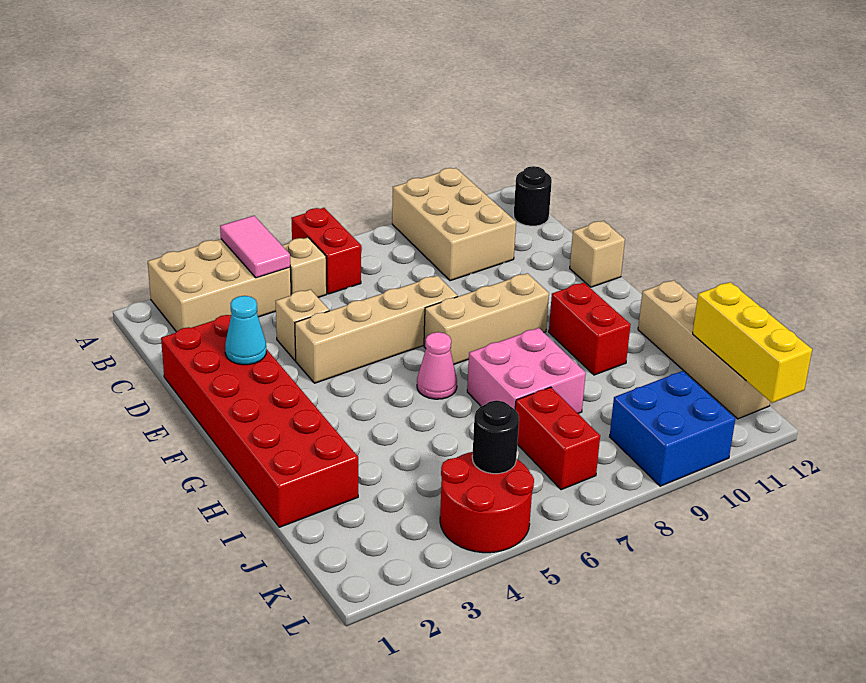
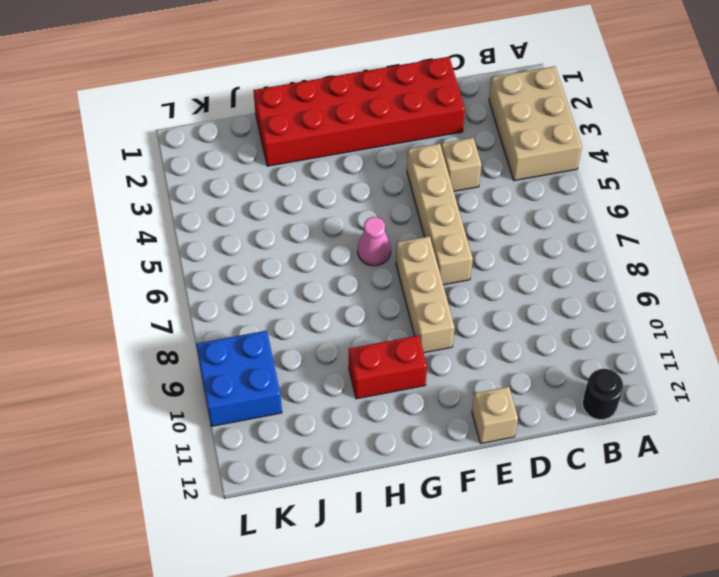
none -> red 1x2 brick [291,208,361,294]
none -> tan 2x3 brick [392,168,516,281]
none -> tan 1x1 brick [282,238,327,298]

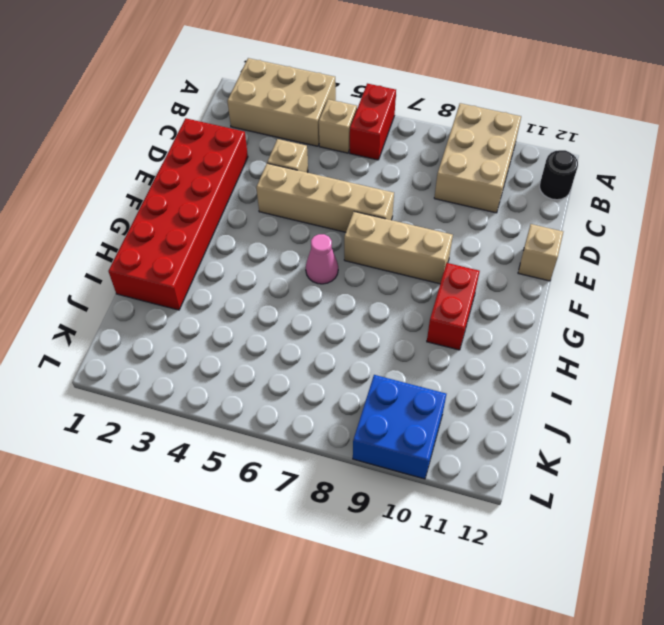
none -> pink 2x2 brick [467,328,586,413]
none -> tan 1x4 brick [638,280,770,419]
none -> red 1x2 brick [515,387,600,490]

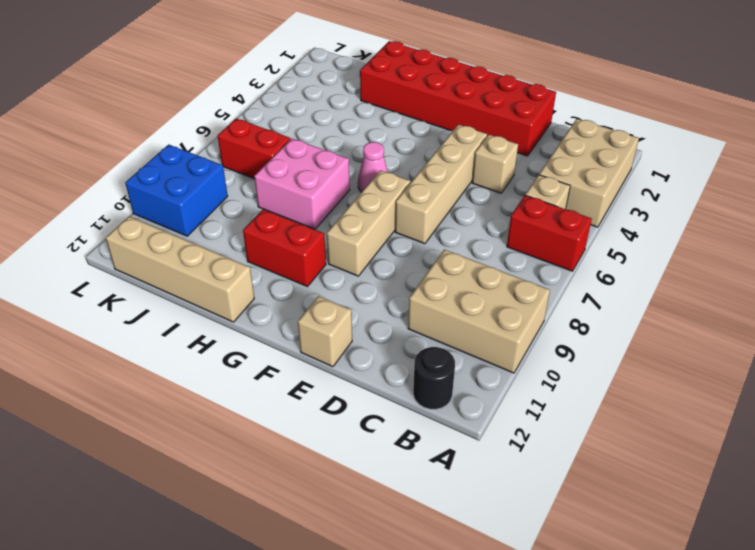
none -> red 2x2 round brick [440,452,534,553]
none -> pink 1x2 tile [220,216,290,278]
none -> cyan 1x1 cone [225,296,266,365]

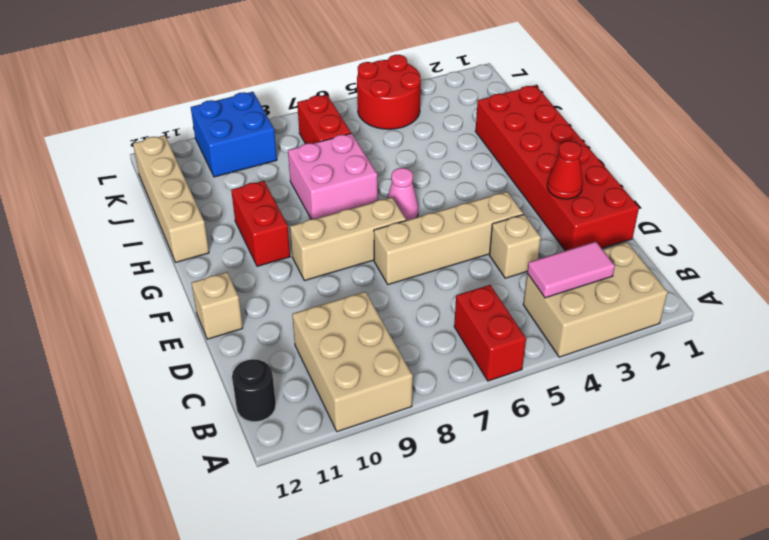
pink 1x2 tile [527,242,615,298] -> pink 1x2 tile turned to [220,216,290,278]
red 1x1 cone [547,141,583,199] -> cyan 1x1 cone [225,296,266,365]
none -> tan 1x1 brick [282,238,327,298]
none -> yellow 1x3 brick [693,282,812,403]
none -> black 1x1 round brick [472,400,519,474]

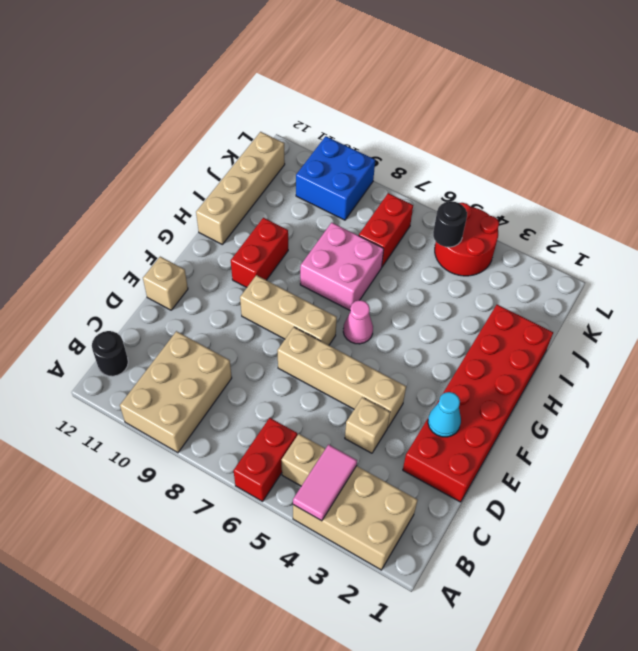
none -> yellow 1x3 brick [693,282,812,403]

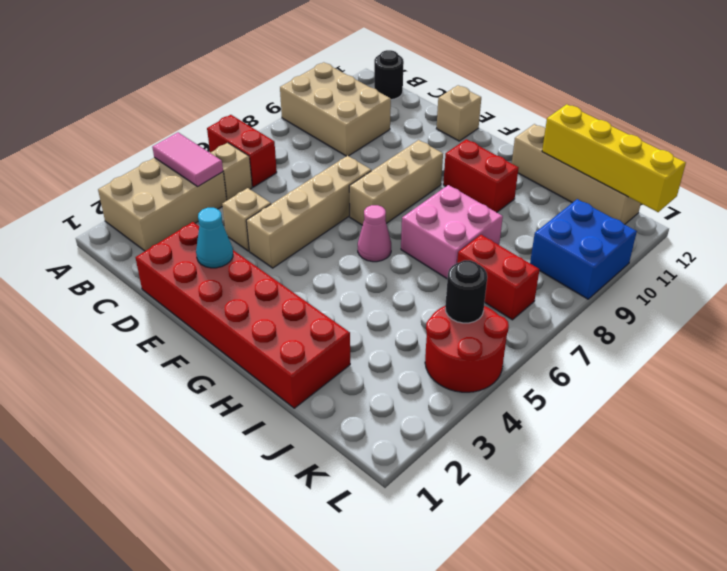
yellow 1x4 brick [542,104,686,212] -> yellow 1x3 brick [693,282,812,403]

